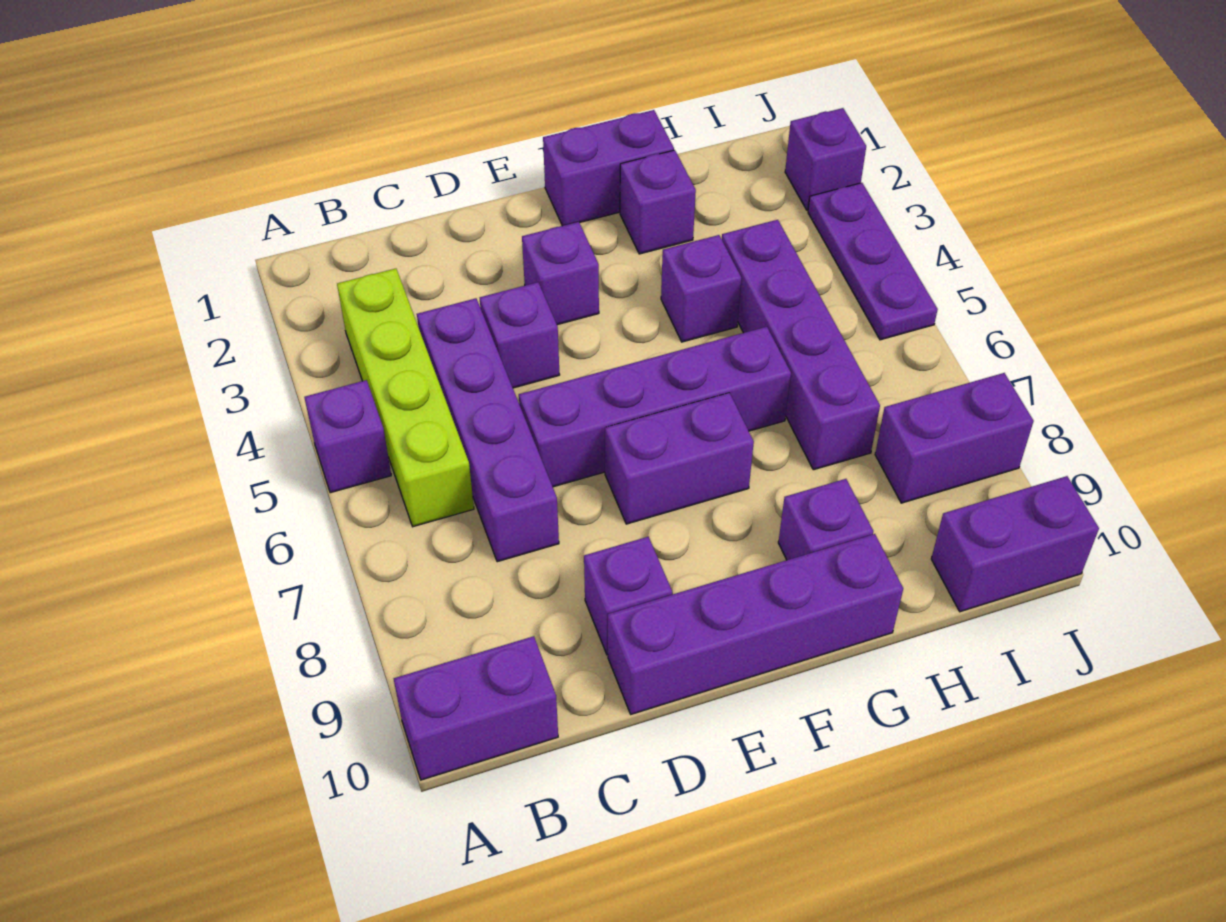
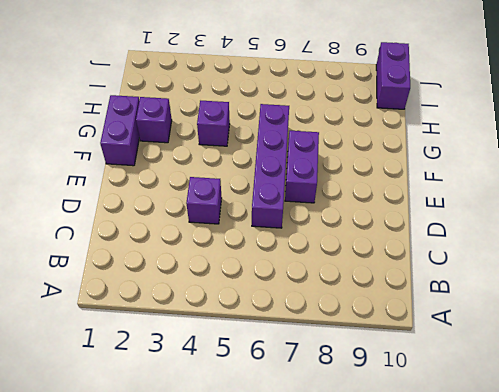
none -> purple 1x1 brick [304,380,391,493]
none -> purple 1x2 brick [394,636,558,780]
none -> lime 1x4 brick [337,269,474,527]

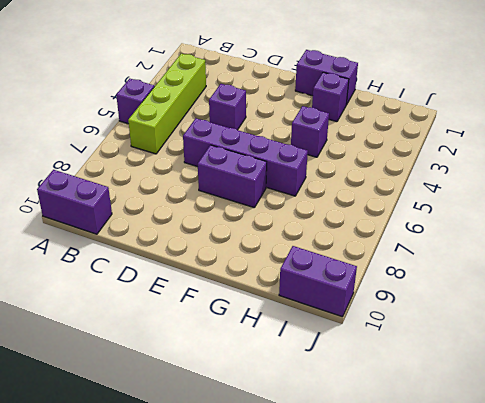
none -> purple 1x4 brick [417,298,559,562]
none -> purple 1x1 brick [584,537,672,655]
none -> purple 1x4 brick [608,534,903,714]

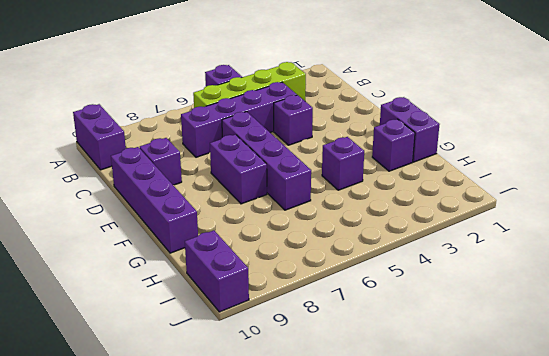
none -> purple 1x1 brick [522,222,599,325]
none -> purple 1x1 brick [778,479,873,560]
none -> purple 1x4 brick [722,220,880,470]

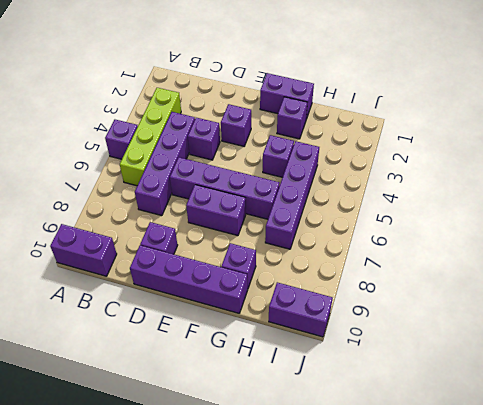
none -> purple 1x2 brick [875,373,1034,503]
none -> purple 1x1 brick [785,108,866,210]
none -> purple 1x3 plate [808,183,938,340]

